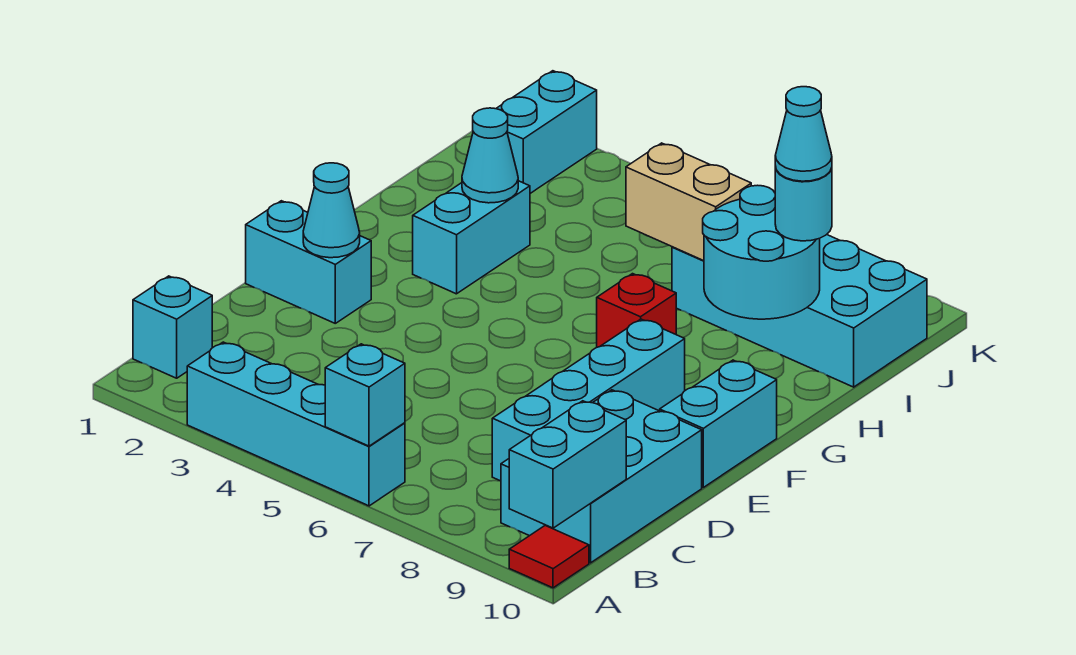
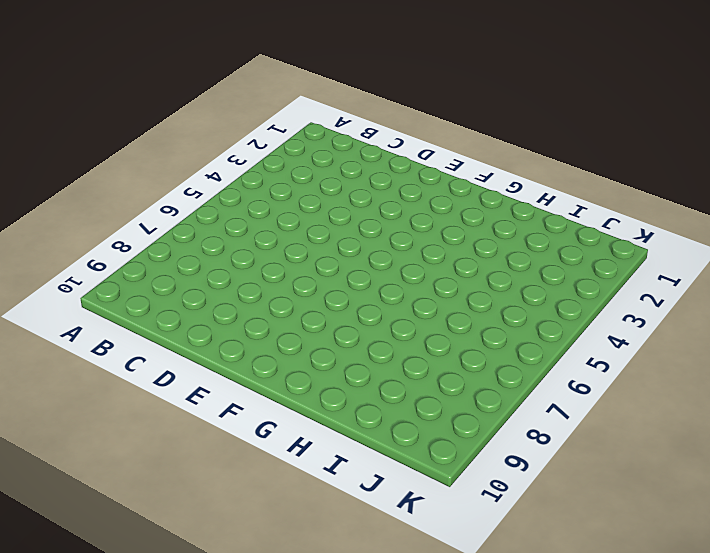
none -> cyan 1x4 brick [187,342,405,506]
none -> red 1x1 tile [509,526,589,588]
none -> cyan 1x1 brick [133,276,212,378]

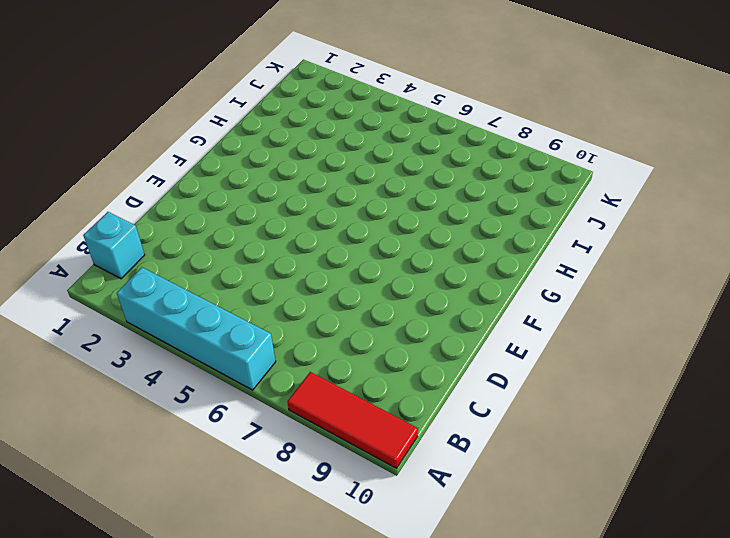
red 1x3 tile [287,372,418,468] -> red 1x1 tile [509,526,589,588]
none -> cyan 2x3 brick [501,390,702,563]
none -> cyan 1x4 brick [492,319,685,481]
none -> cyan 1x2 brick [246,201,371,323]

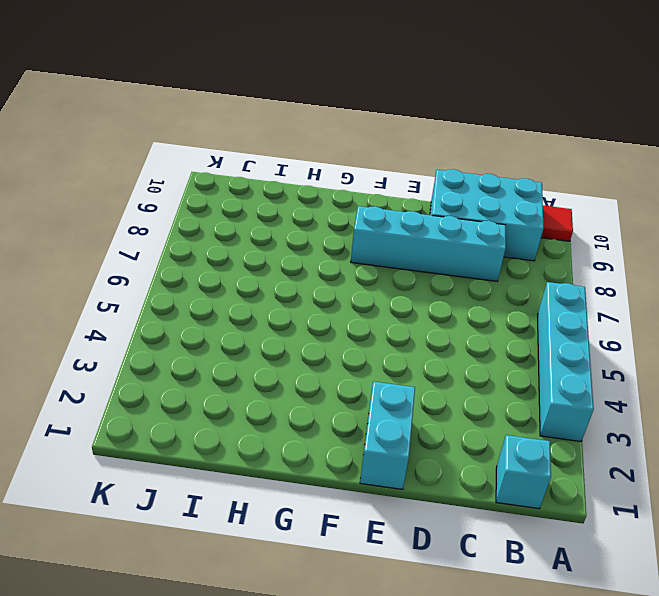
none -> cyan 1x2 brick [660,360,777,487]
none -> cyan 1x2 brick [413,181,530,294]
none -> red 1x1 brick [597,274,676,347]

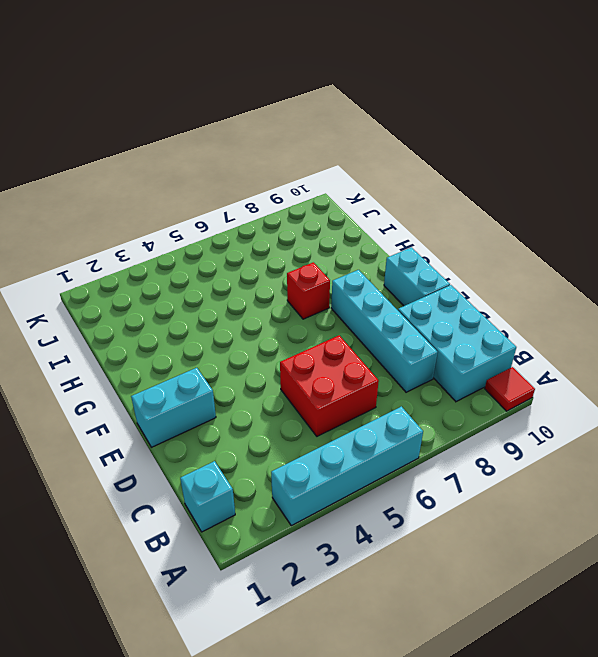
red 2x2 brick [280,335,379,436] -> none
none -> cyan 1x2 brick [413,181,530,294]
none -> cyan 2x4 brick [672,235,927,387]
none -> cyan 1x2 brick [496,71,597,193]

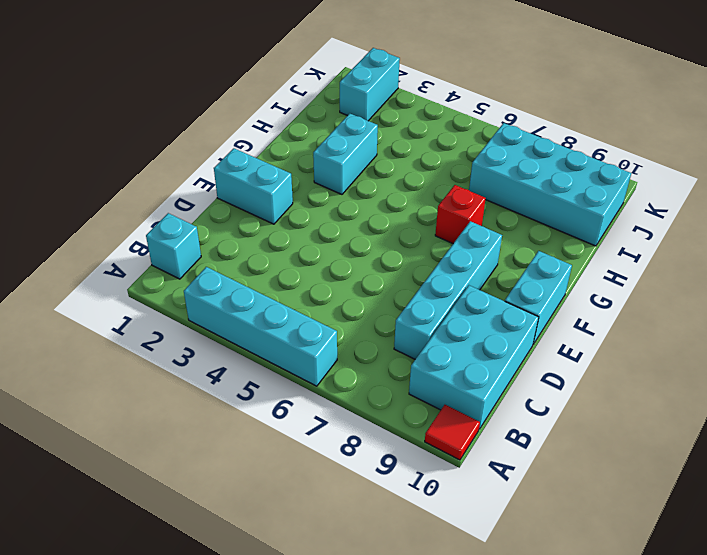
none -> cyan 1x1 brick [325,344,405,446]
none -> cyan 1x2 brick [509,401,626,528]
none -> cyan 1x1 cone [303,163,360,258]

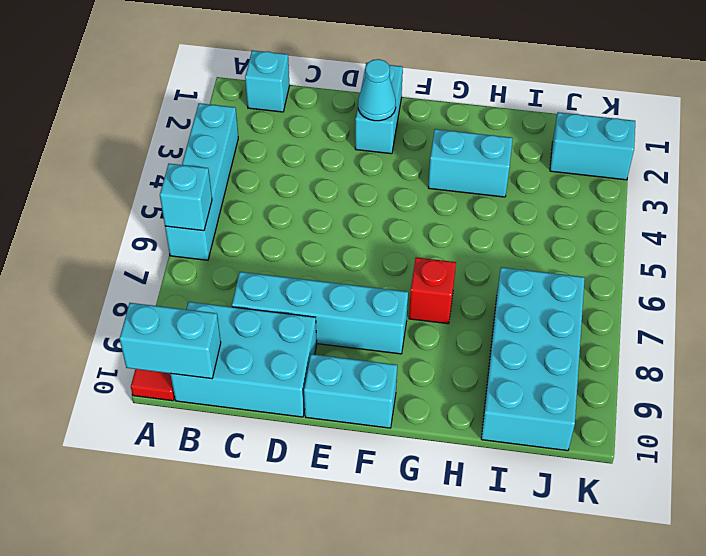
none -> cyan 1x1 cone [462,108,518,203]
none -> cyan 2x2 round brick [703,185,820,319]
none -> tan 1x2 brick [626,143,751,261]

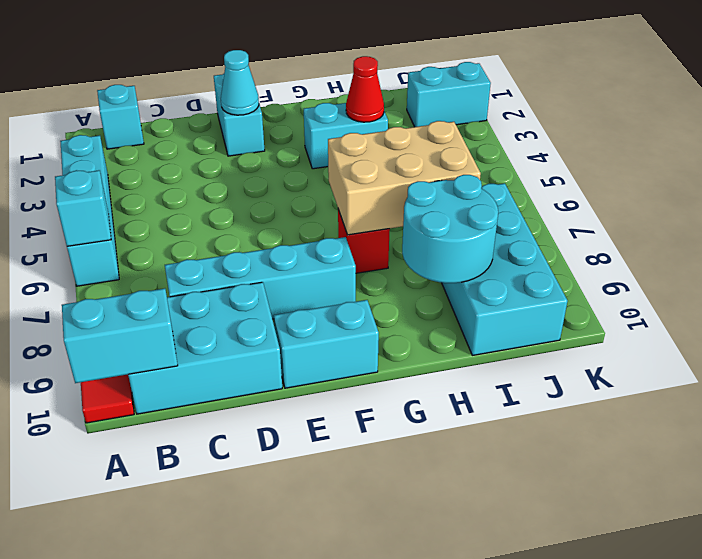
tan 2x3 brick [328,121,481,235] -> tan 1x2 brick [626,143,751,261]
red 1x1 cone [346,56,384,122] -> cyan 1x1 cone [462,108,518,203]
none -> cyan 1x1 round brick [775,166,832,241]
none -> cyan 1x1 cone [775,87,832,181]

